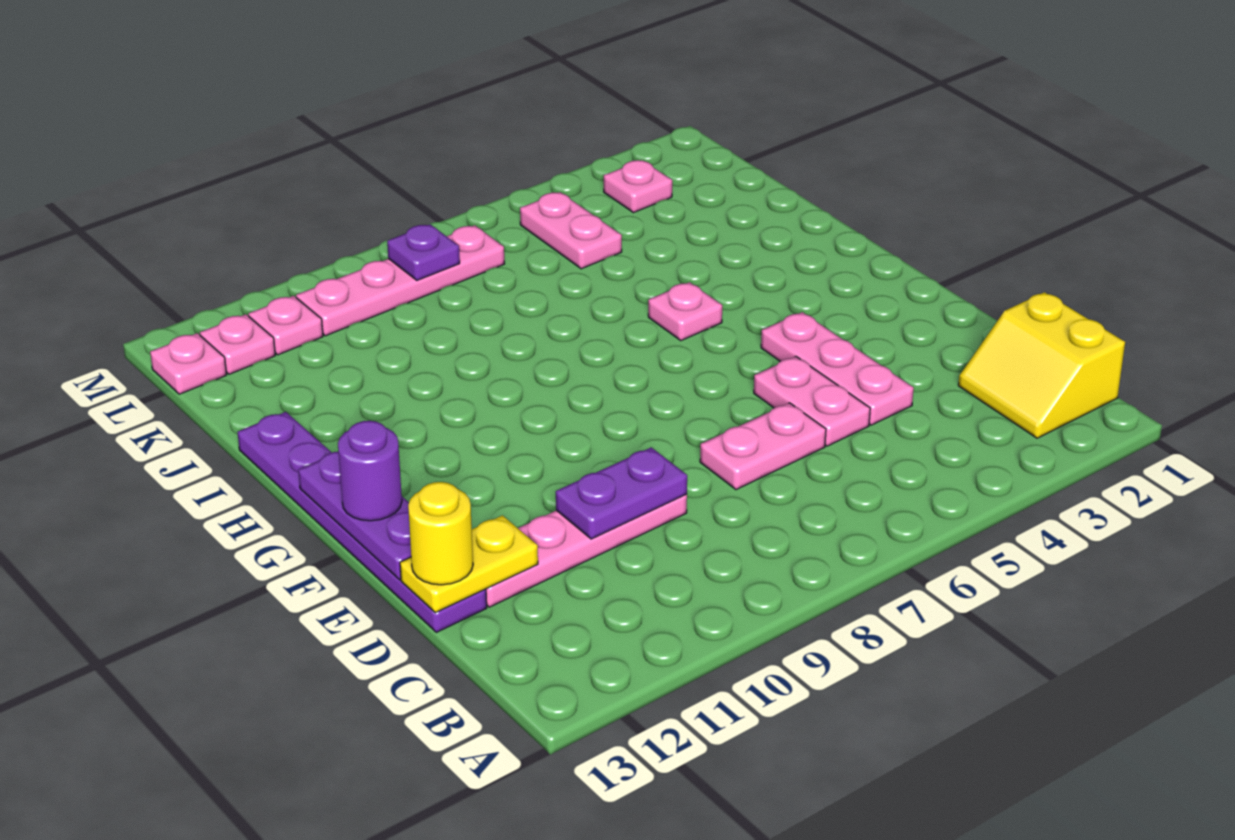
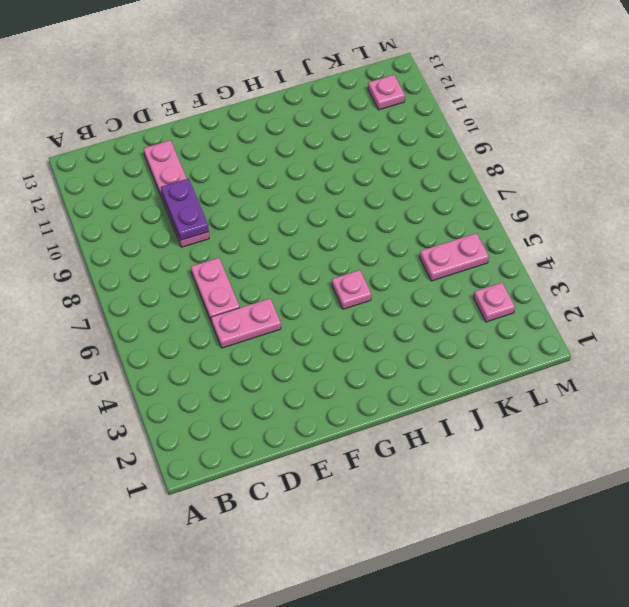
none -> yellow 2x2 slope [958,292,1125,438]
none -> pink 1x3 plate [761,312,914,425]
none -> purple 1x6 plate [238,412,487,632]

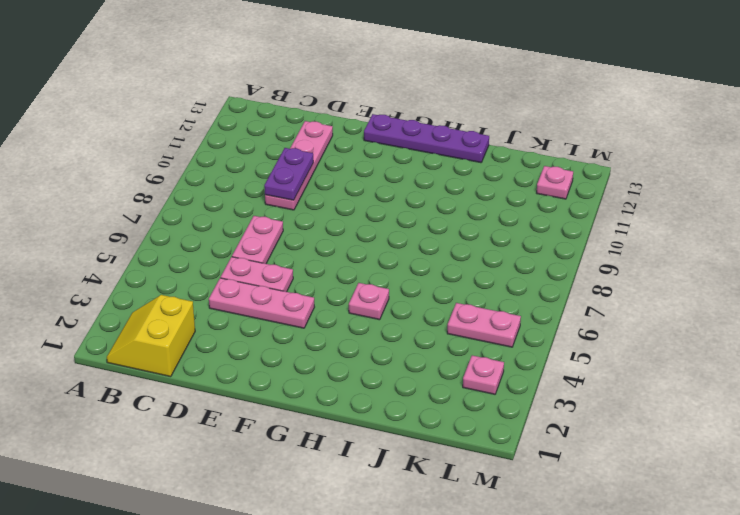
yellow 2x2 slope [107,295,195,377] -> yellow 2x2 slope turned to [958,292,1125,438]
purple 1x4 plate [364,114,489,163] -> purple 1x6 plate [238,412,487,632]
none -> pink 1x4 plate [296,225,505,336]
none -> pink 1x1 plate [248,296,323,355]
none -> pink 1x1 plate [150,333,226,394]

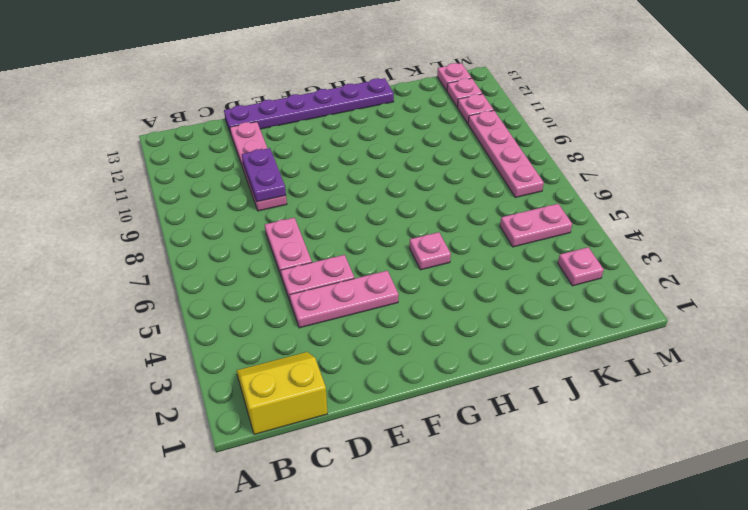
none -> yellow 1x2 plate [400,515,538,613]
none -> purple 1x3 plate [298,452,411,580]
none -> purple 1x1 plate [387,224,460,280]

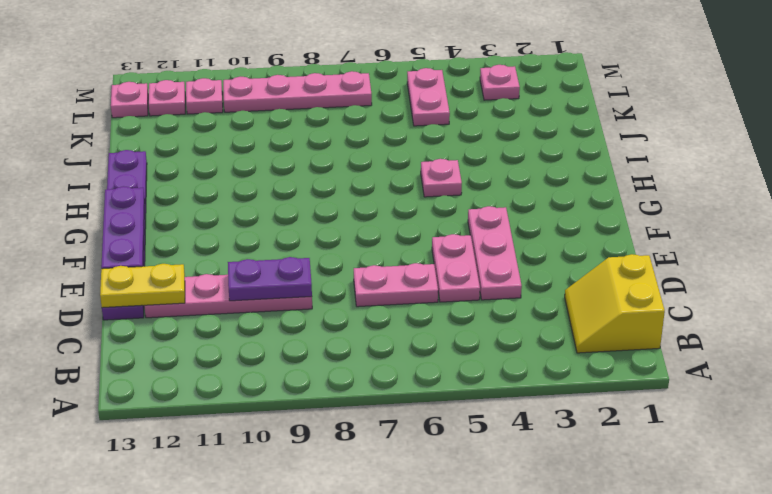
none -> purple 1x1 plate [387,224,460,280]
none -> yellow 1x1 round brick [408,482,473,585]
none -> purple 1x1 round brick [338,421,402,521]

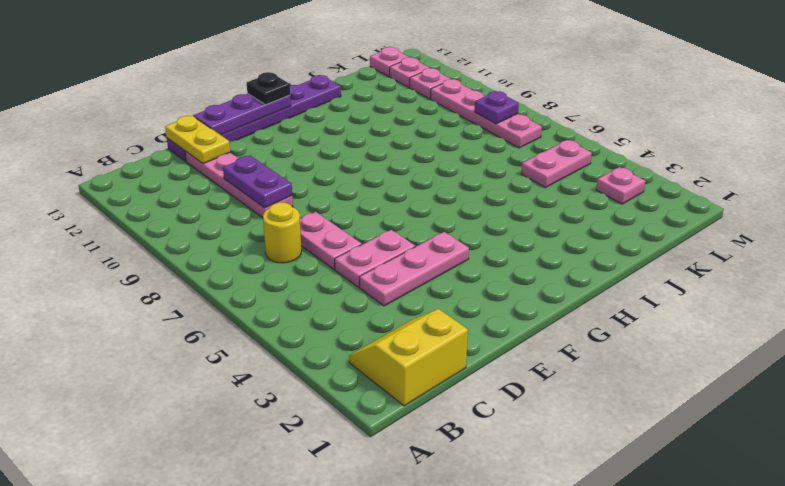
yellow 1x1 round brick [263,202,302,263] -> yellow 1x1 round brick moved to [408,482,473,585]
black 1x1 plate [247,72,290,105] -> none
none -> pink 1x1 plate [648,282,722,340]
none -> purple 1x1 round brick [338,421,402,521]

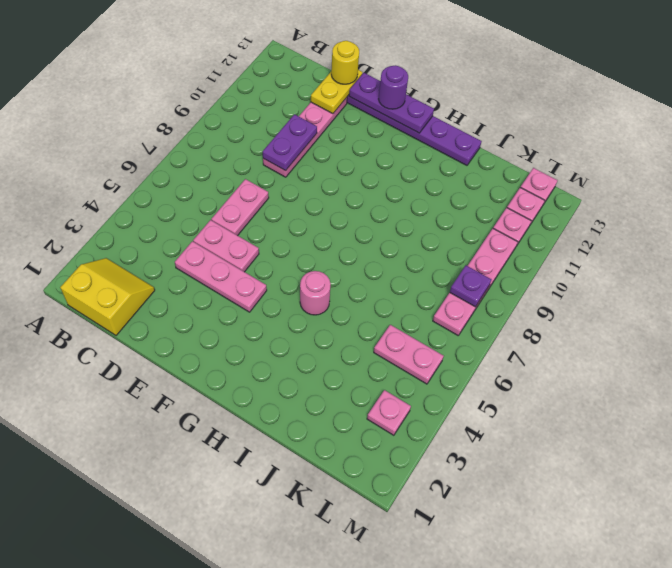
pink 1x1 round brick [300,271,331,315] -> pink 1x1 plate [648,282,722,340]

